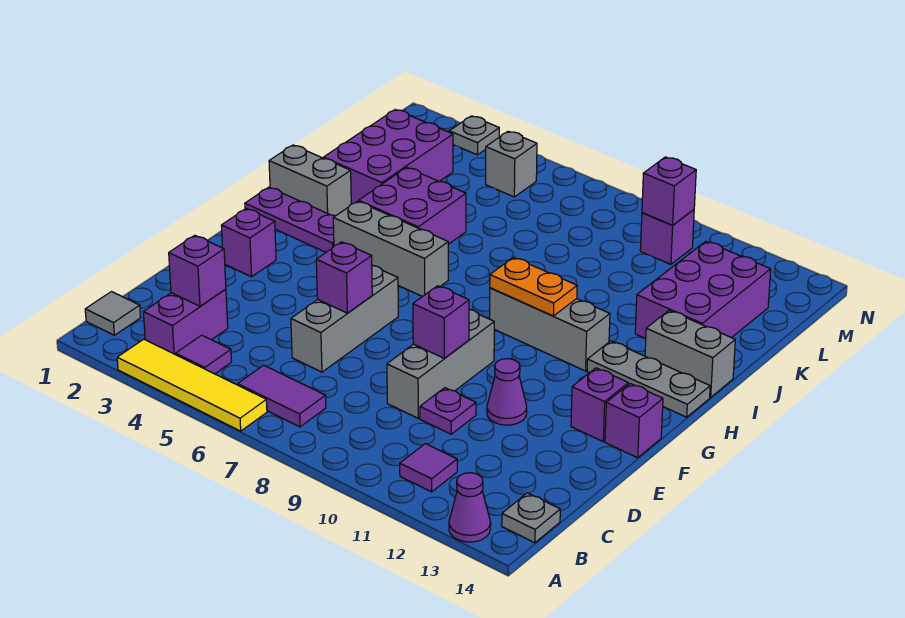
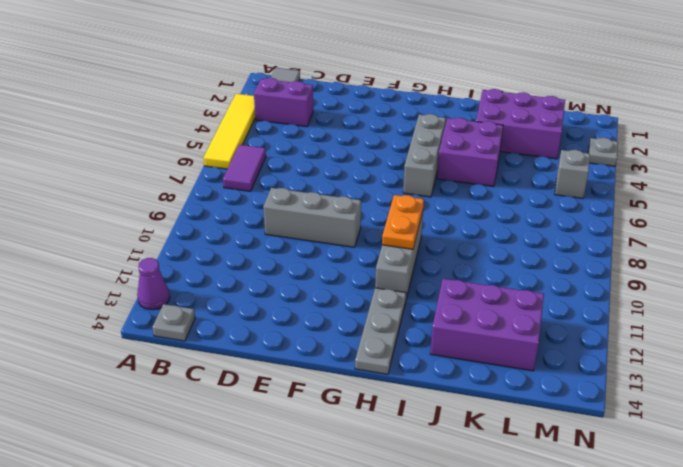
none -> purple 1x1 tile [176,335,232,374]
none -> purple 1x1 tile [400,444,457,492]
none -> grey 1x3 brick [291,265,398,372]
none -> purple 1x1 plate [420,388,476,434]

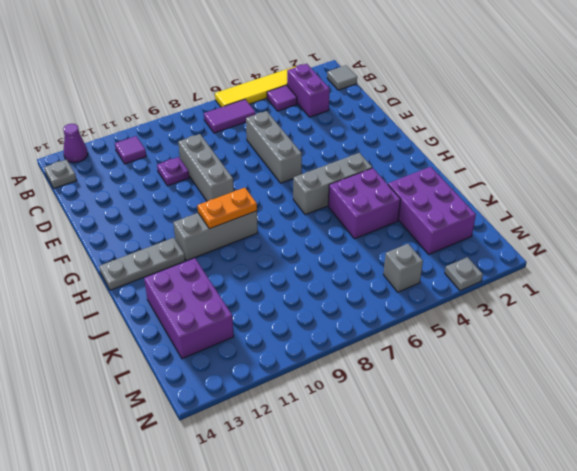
none -> purple 1x1 cone [487,359,527,425]
none -> purple 1x1 brick [221,208,276,277]
none -> purple 1x1 brick [571,368,628,441]
none -> purple 1x1 brick [605,384,663,458]

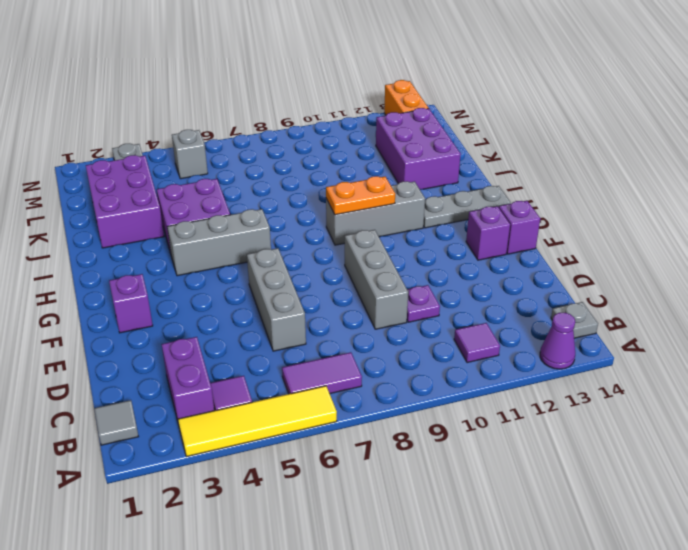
orange 1x2 brick [384,80,429,115] -> none
none -> purple 1x1 cone [487,359,527,425]
none -> purple 1x3 plate [245,187,335,252]
none -> grey 1x2 brick [269,145,351,216]
none -> grey 1x2 brick [645,310,735,397]

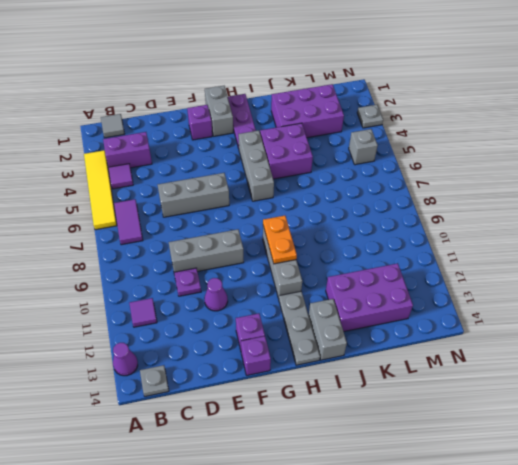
grey 1x2 brick [205,86,233,136] -> grey 1x2 brick moved to [269,145,351,216]
none -> purple 1x1 brick [640,210,694,264]
none -> purple 1x1 brick [169,235,226,306]
none -> purple 1x1 brick [316,242,372,313]
none -> purple 1x1 brick [413,286,469,358]

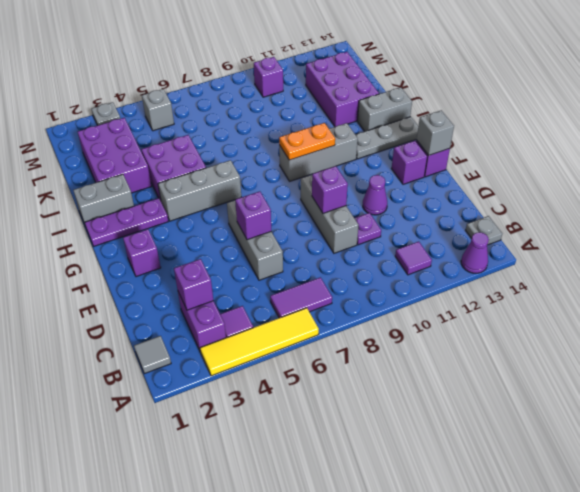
grey 1x1 brick [417,110,454,155] -> none
none -> purple 1x1 brick [642,157,696,225]

